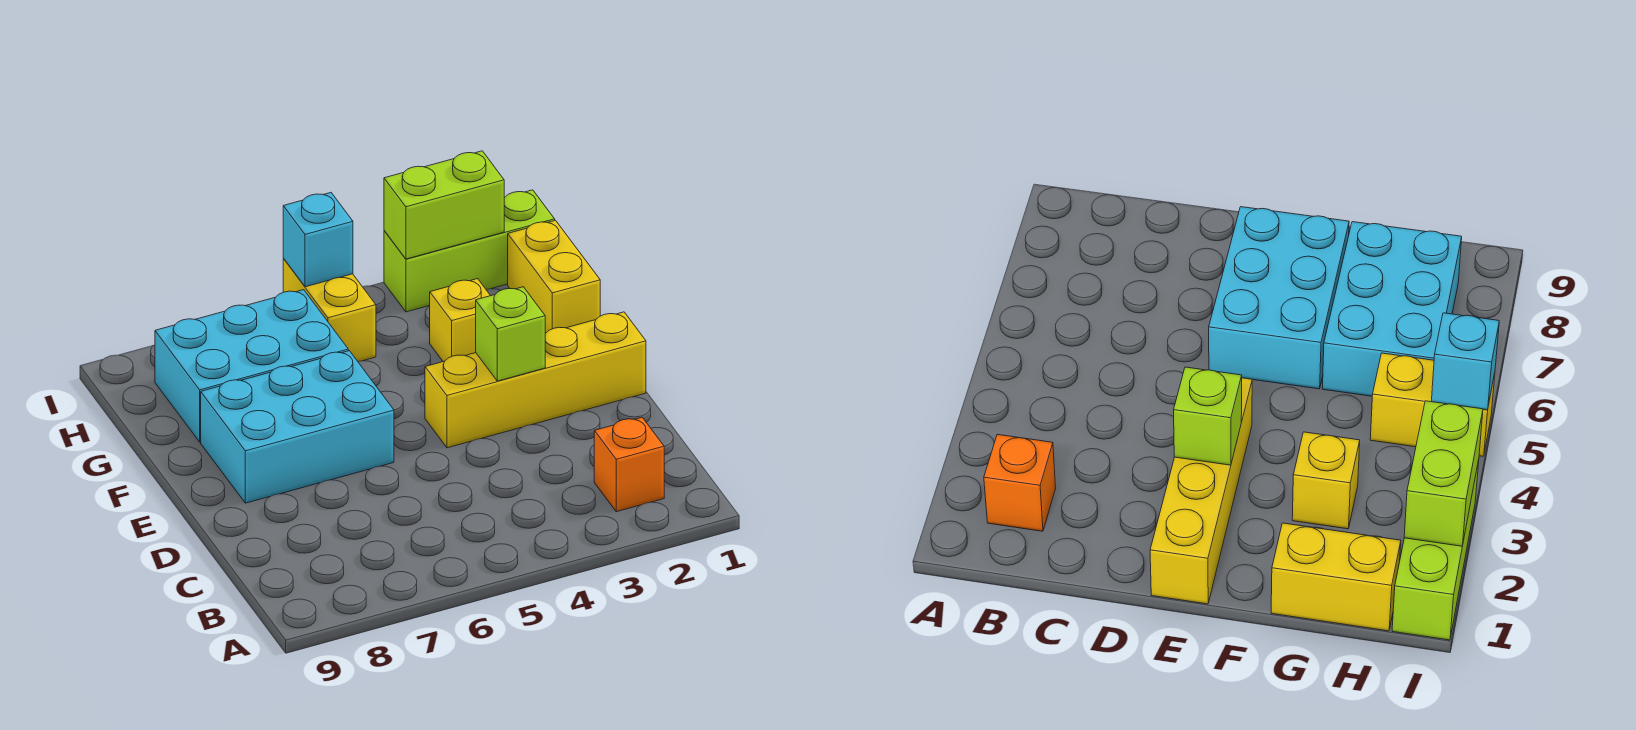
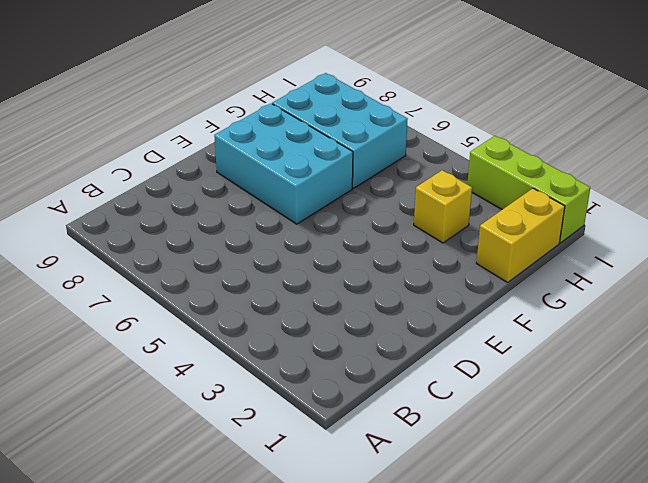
none -> orange 1x1 brick [594,417,664,512]
none -> yellow 1x4 brick [425,312,646,448]

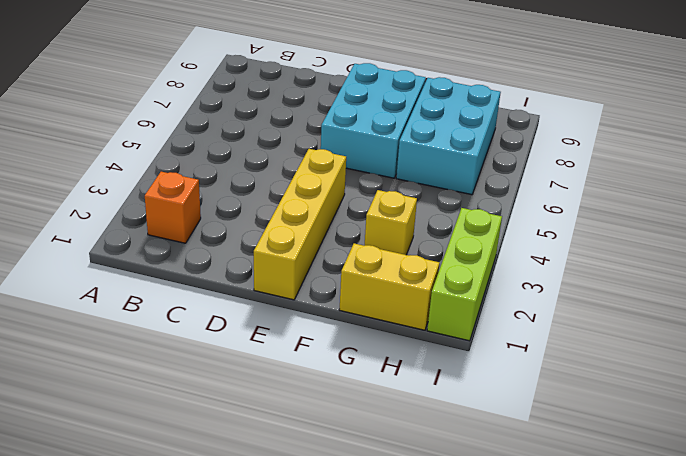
none -> yellow 1x2 brick [283,259,376,361]
none -> lime 1x1 brick [476,287,545,381]

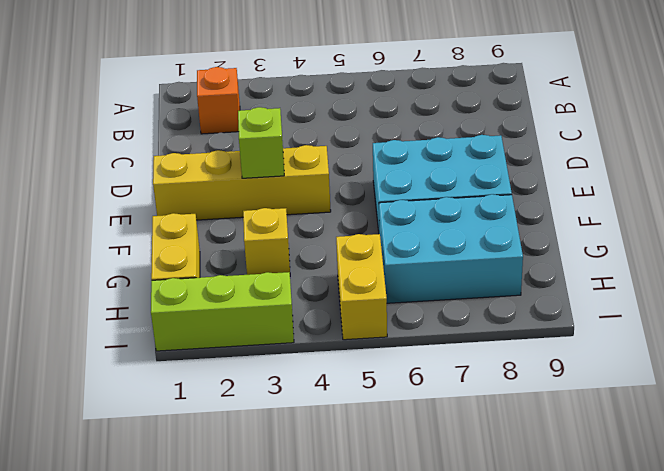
none -> lime 1x2 brick [384,151,504,259]
none -> cyan 1x1 brick [283,193,353,287]

